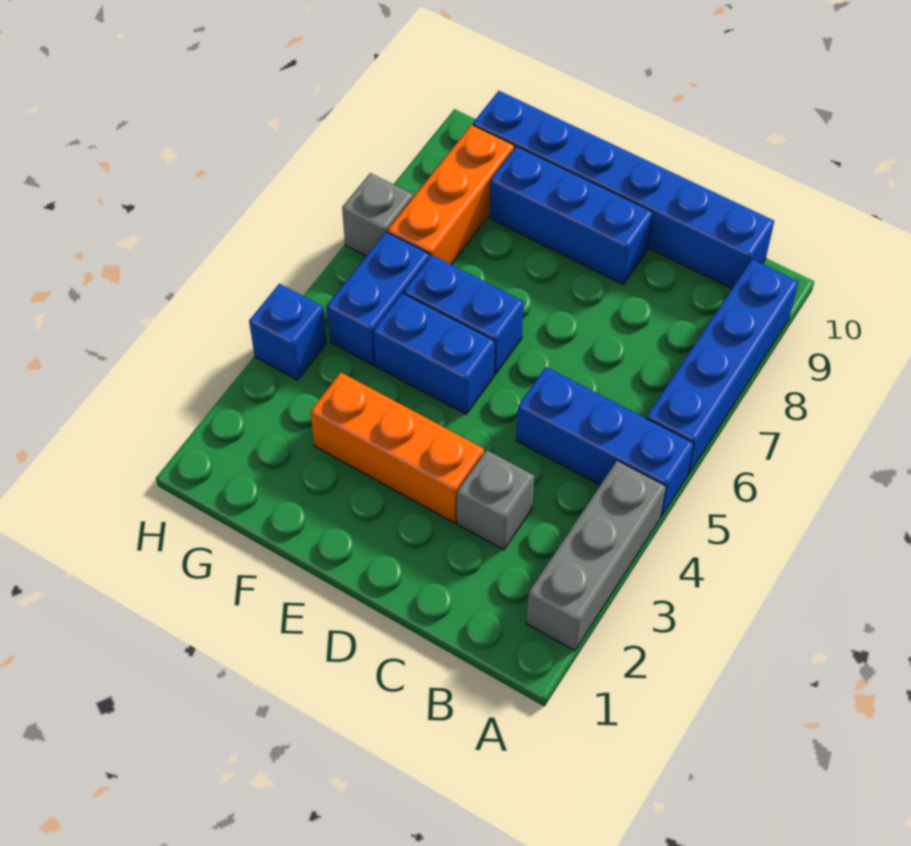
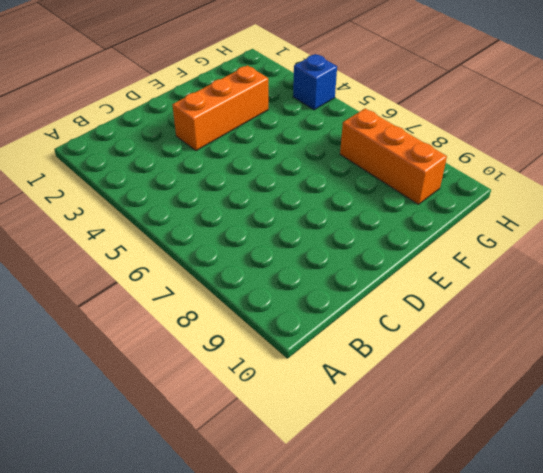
none -> grey 1x3 brick [526,461,666,651]
none -> blue 1x3 brick [516,367,694,517]
none -> blue 1x4 brick [646,259,799,475]

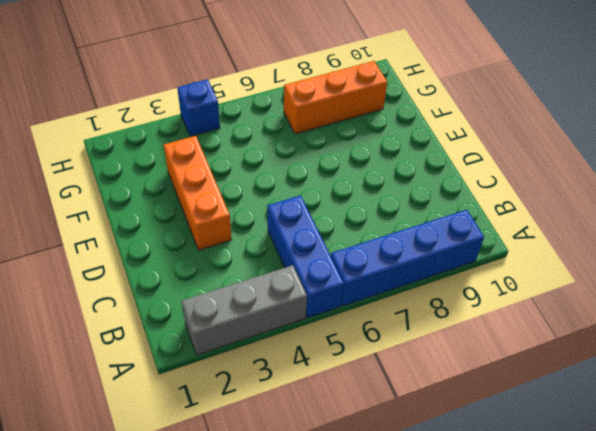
none -> blue 1x6 brick [473,91,774,289]
none -> grey 1x1 brick [457,450,534,550]
none -> blue 1x3 brick [489,146,653,284]

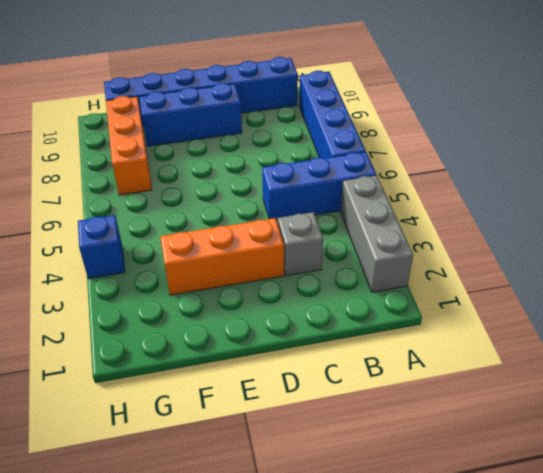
none -> blue 1x2 brick [373,293,495,414]
none -> blue 1x2 brick [404,255,524,375]
none -> blue 1x2 brick [327,232,430,365]

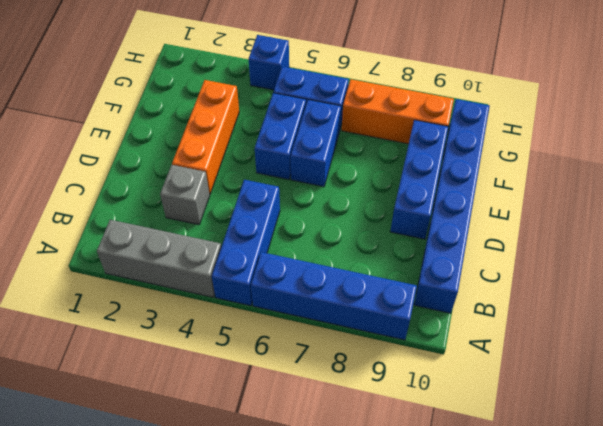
none -> grey 1x1 brick [342,173,413,256]

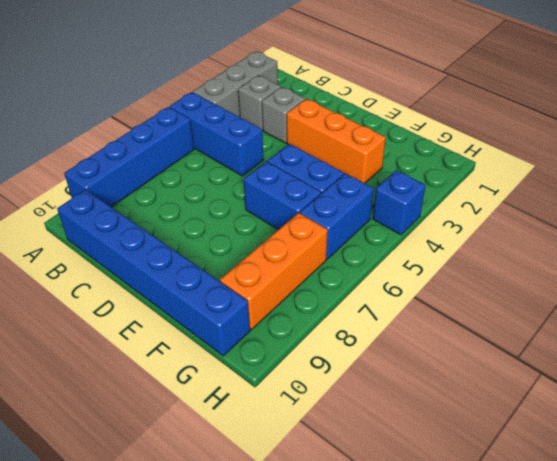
grey 1x1 brick [238,75,281,130] -> grey 1x1 brick moved to [342,173,413,256]
none -> blue 1x3 brick [489,146,653,284]

